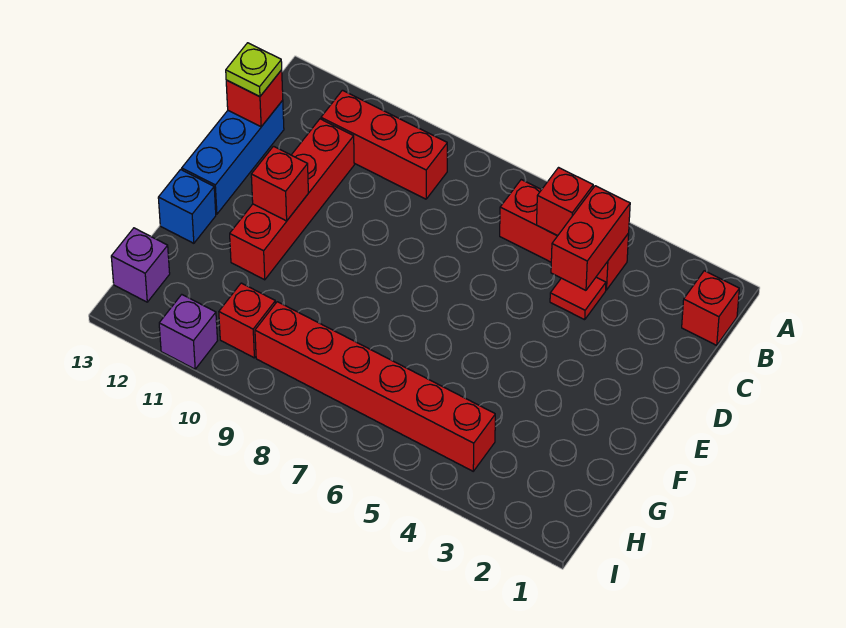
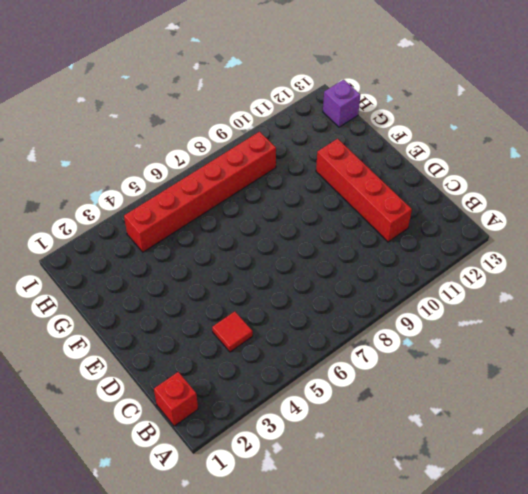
none -> red 1x3 brick [500,180,629,290]
none -> red 1x3 brick [321,90,447,199]
none -> blue 1x3 brick [182,100,284,214]

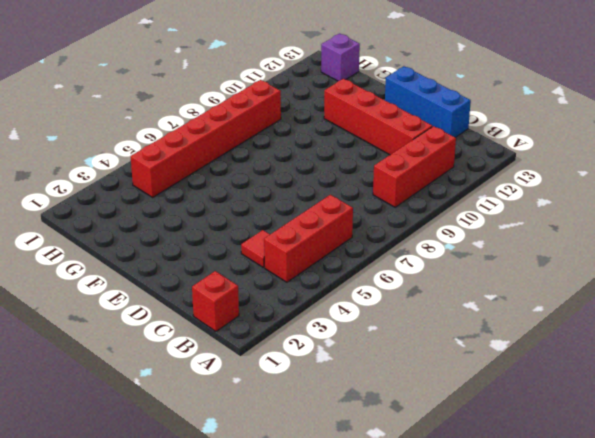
none -> blue 1x1 brick [158,169,216,243]
none -> red 1x1 brick [219,283,276,358]
none -> purple 1x1 brick [159,295,218,369]

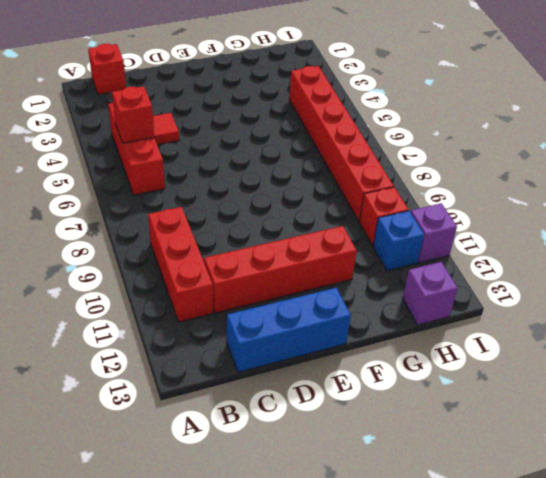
blue 1x1 brick [373,211,424,271] -> blue 1x1 brick moved to [158,169,216,243]
none -> red 1x2 brick [551,186,630,290]
none -> red 1x1 brick [226,70,283,127]
none -> red 1x1 brick [251,146,308,221]

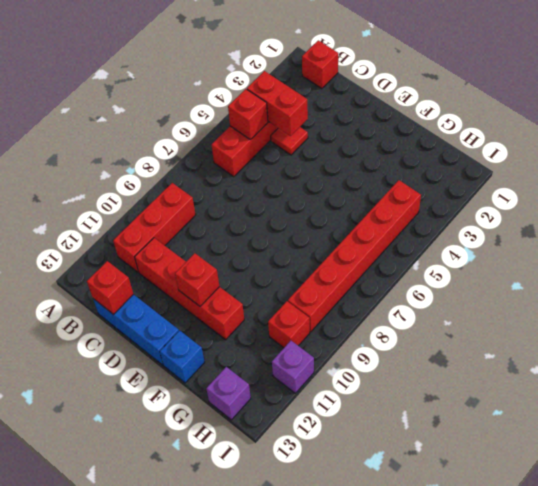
none -> lime 1x1 plate [226,43,282,97]

